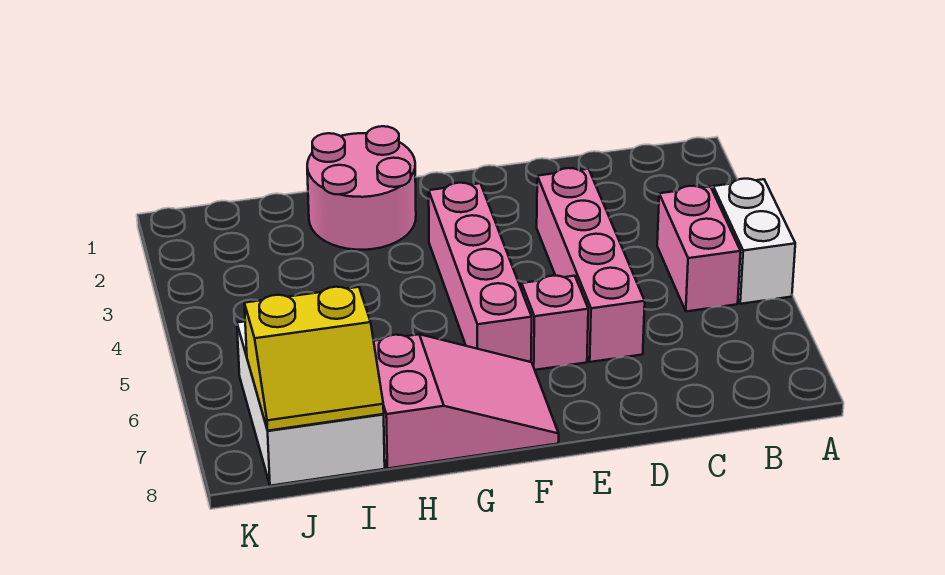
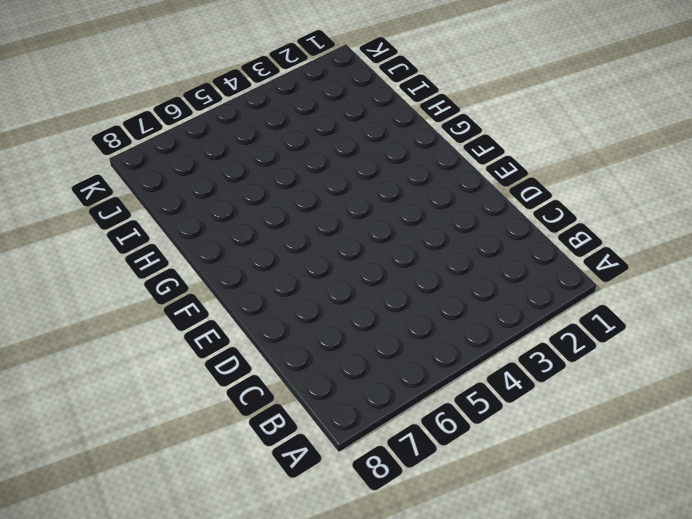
none -> white 1x2 brick [713,179,795,304]
none -> pink 1x2 brick [657,186,741,311]

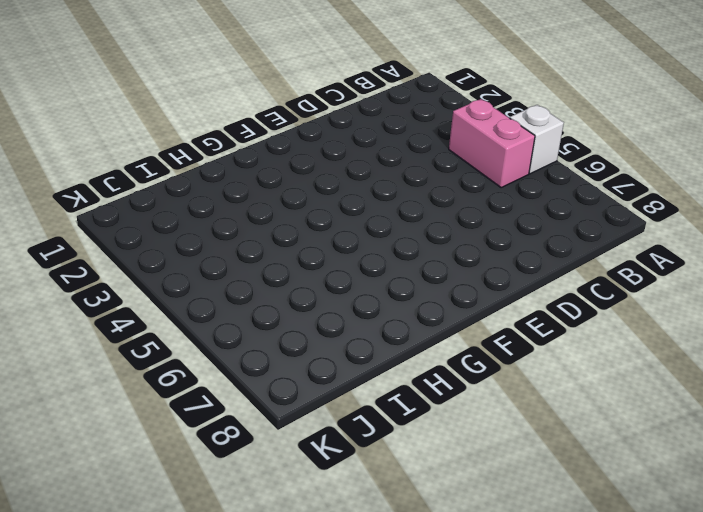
white 1x1 brick [510,105,564,174] -> white 1x2 brick [713,179,795,304]
none -> pink 1x4 brick [537,168,645,362]
none -> pink 1x1 brick [522,276,588,370]

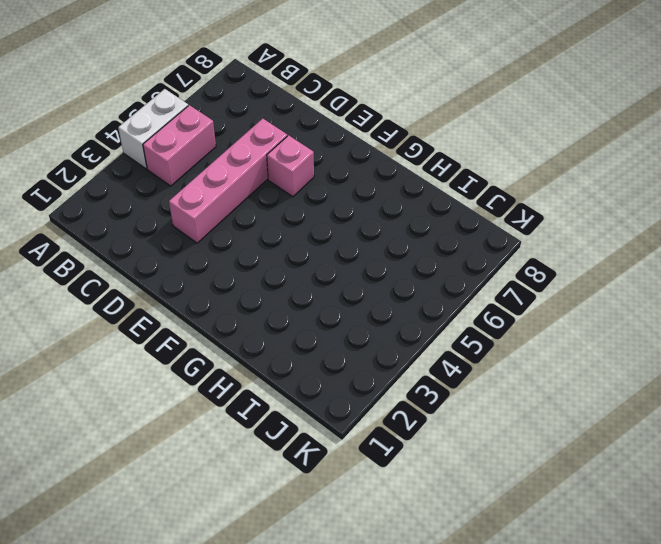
none -> pink 1x4 brick [429,183,532,362]
none -> pink 2x3 slope [374,334,559,468]

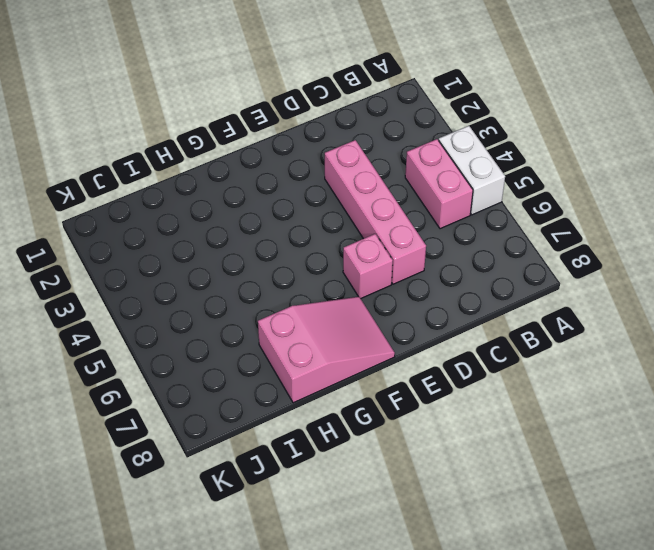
none -> pink 1x4 brick [429,183,532,362]
none -> pink 2x2 round brick [307,126,416,250]

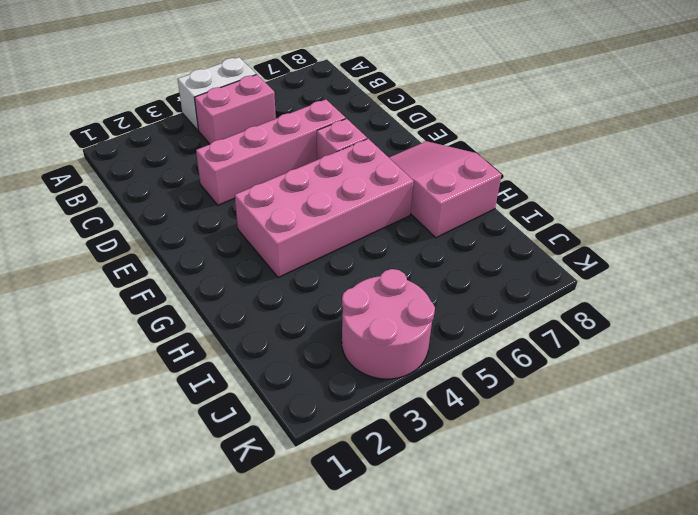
pink 2x4 brick [235,139,414,278] -> pink 1x4 brick [429,183,532,362]
pink 2x2 round brick [342,269,435,379] -> pink 2x2 round brick moved to [307,126,416,250]
none -> white 2x3 brick [237,322,385,486]
none -> yellow 2x2 slope [244,287,384,431]

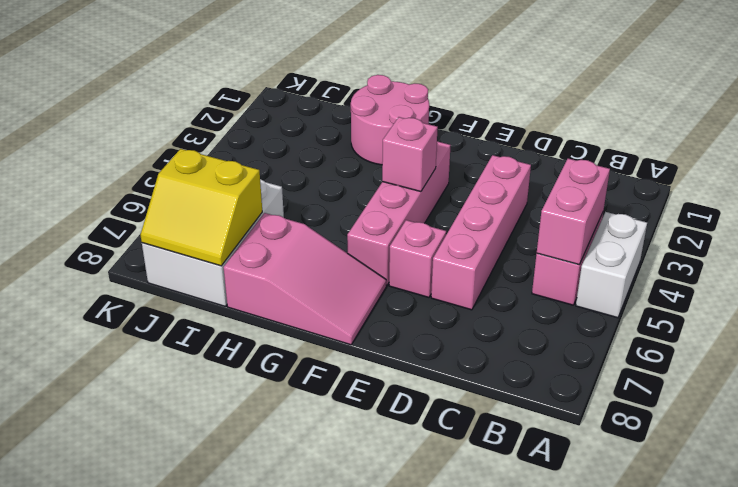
pink 1x2 brick [537,159,610,265] -> none
pink 1x1 brick [382,117,438,192] -> none

